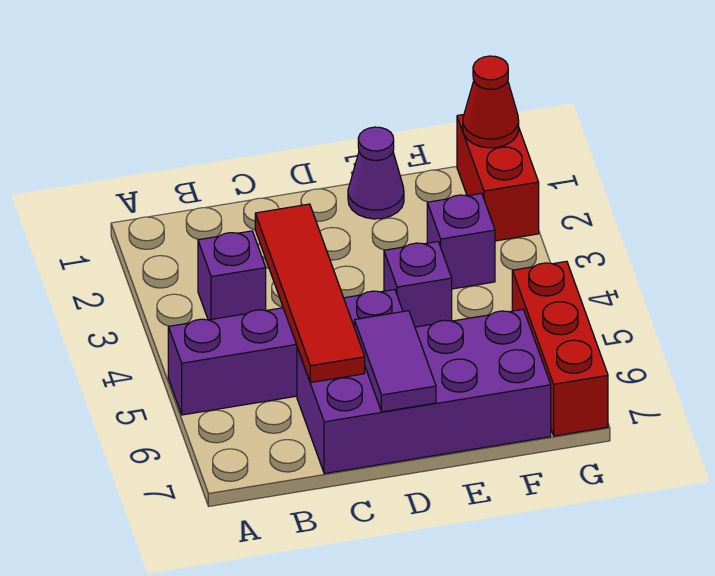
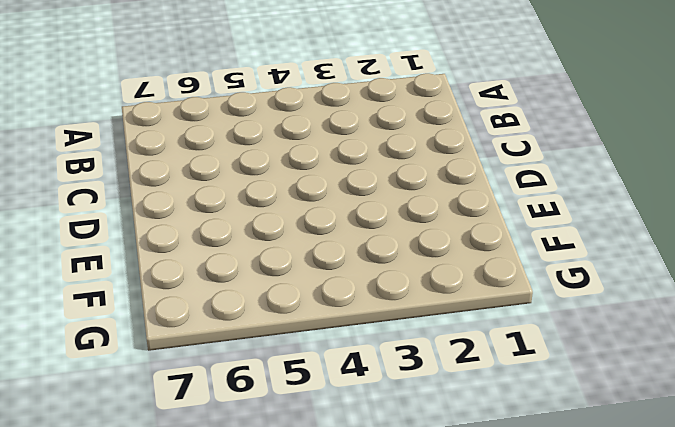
none -> purple 1x4 brick [168,290,403,415]
none -> purple 1x1 brick [198,231,266,320]

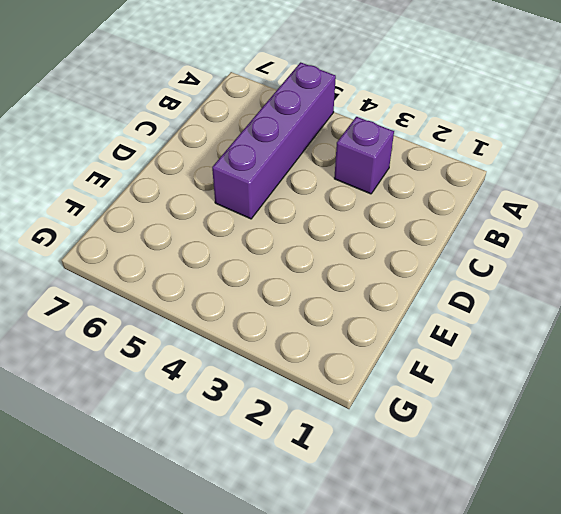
none -> purple 2x4 brick [297,310,551,474]
none -> purple 1x1 cone [348,127,404,219]

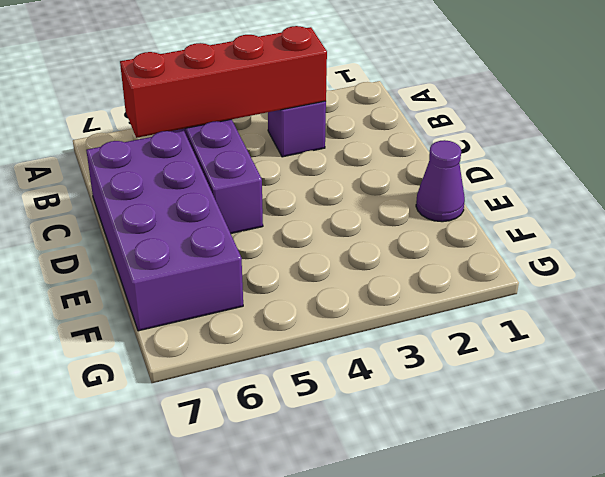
red 1x4 brick [120,26,327,138] -> none
none -> purple 1x1 brick [384,242,452,327]
none -> purple 1x1 brick [427,193,495,289]

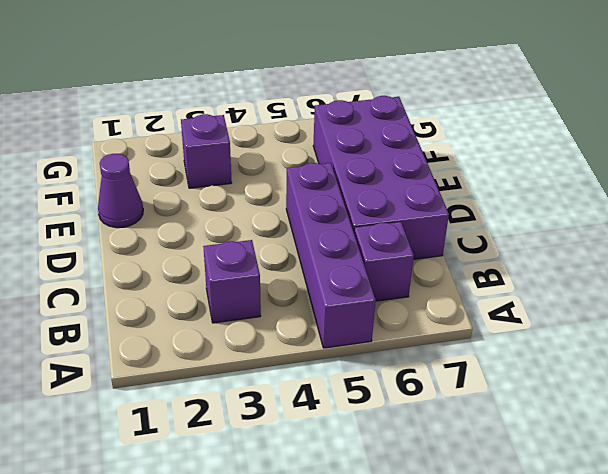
purple 1x1 brick [354,222,414,301] -> purple 1x1 brick moved to [384,242,452,327]
none -> red 1x2 brick [457,115,539,241]
none -> red 1x3 brick [512,261,608,436]

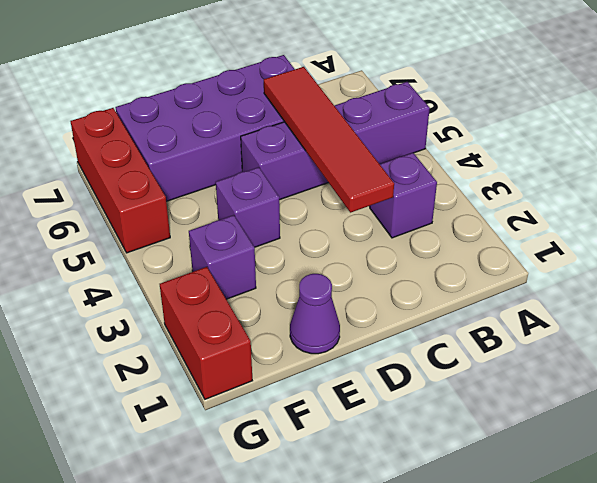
none -> purple 1x2 tile [354,311,436,412]
none -> red 1x1 cone [463,56,519,148]

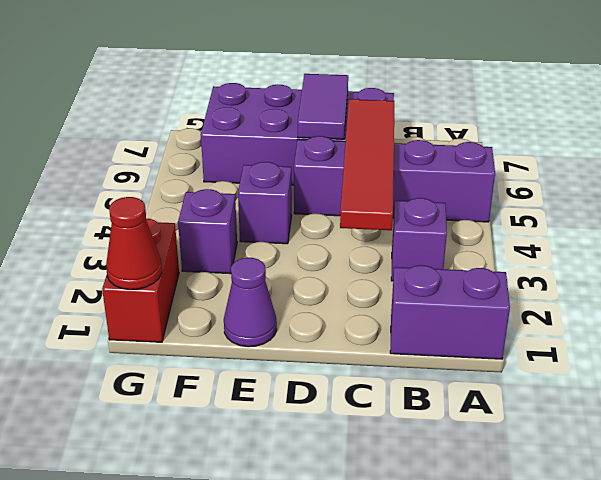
purple 1x2 brick [390,265,510,359] -> none
none -> red 1x3 brick [512,261,608,436]

